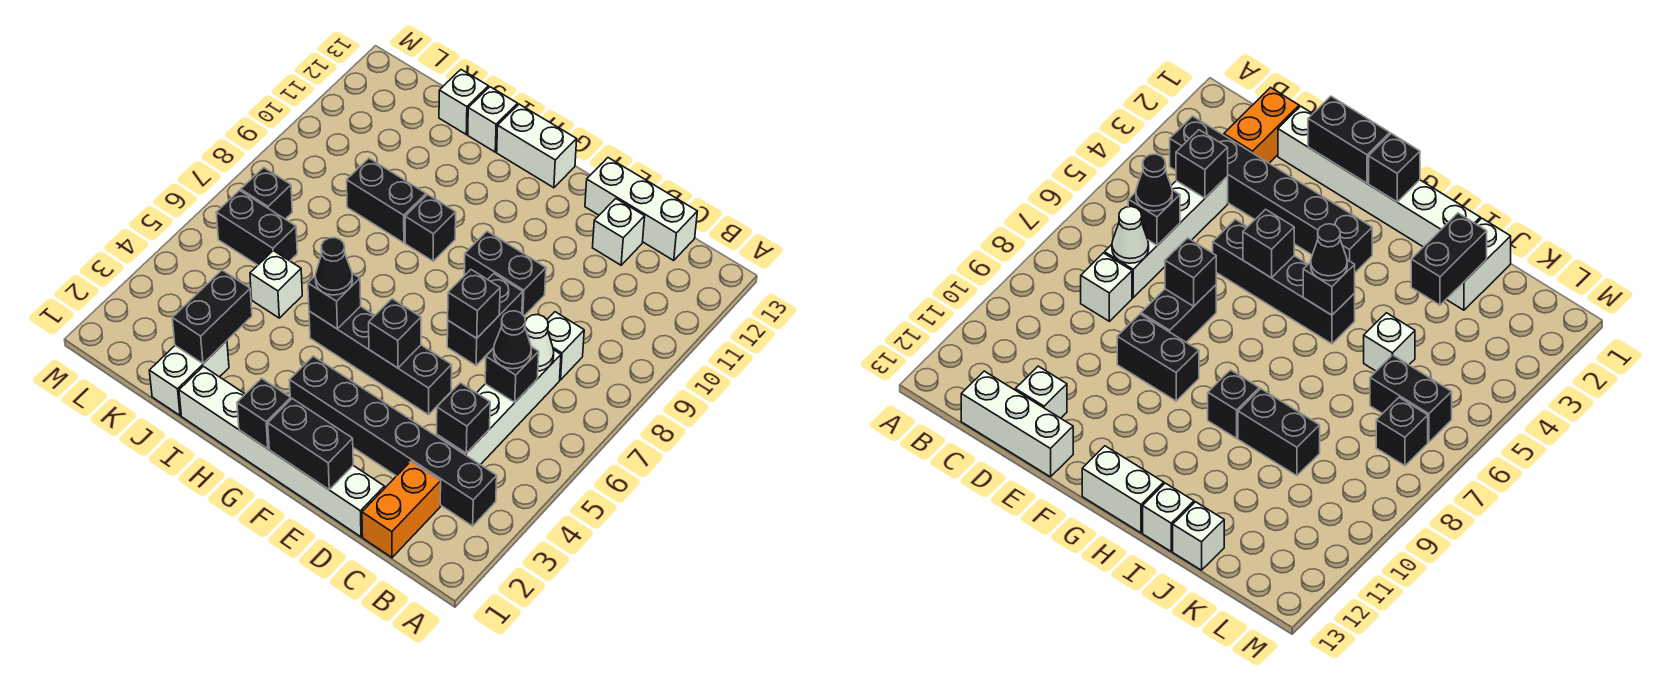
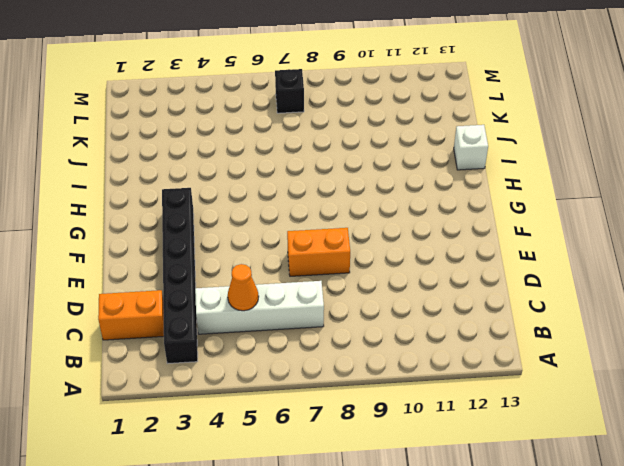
orange 1x1 cone [228,264,259,311] -> none
orange 1x2 brick [287,228,350,276] -> black 1x2 brick [447,274,523,365]
none -> white 1x1 brick [547,312,584,380]
none -> white 1x3 brick [585,158,697,260]
none -> white 1x6 brick [179,366,384,537]
none -> white 1x1 brick [593,199,645,265]

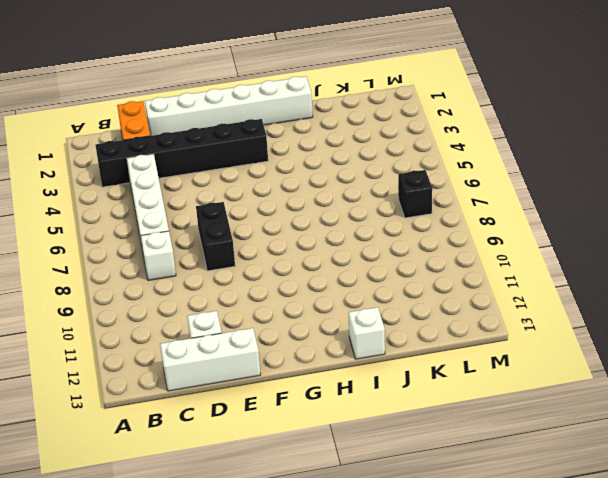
none -> black 1x4 brick [309,306,452,415]
none -> black 1x2 brick [464,231,546,316]
none -> white 1x2 brick [497,104,577,188]
none -> black 1x1 brick [405,194,456,261]

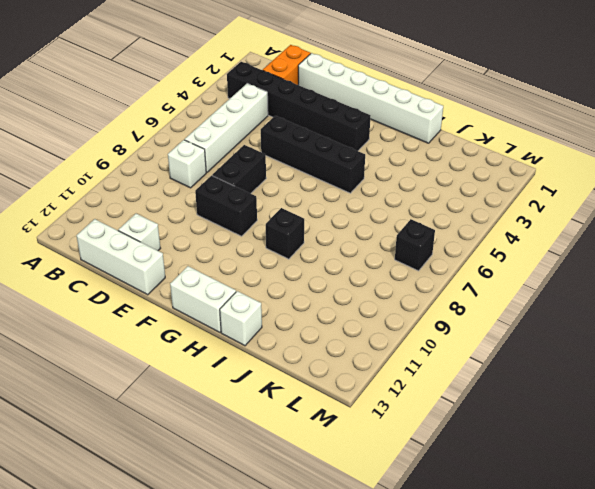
none -> black 1x2 brick [347,158,426,243]
none -> white 1x2 brick [149,341,229,415]
none -> white 1x1 brick [250,251,302,318]
none -> white 1x1 brick [439,70,488,134]

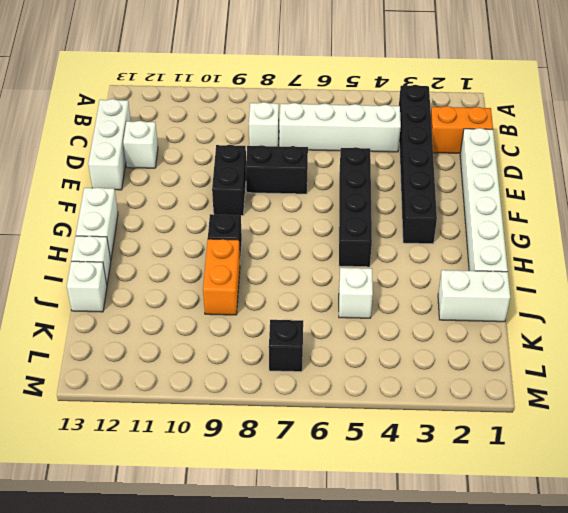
orange 1x2 brick [203,239,240,315] -> black 1x2 brick [347,158,426,243]
none -> black 1x2 brick [216,190,297,265]
none -> black 1x1 brick [437,383,490,453]
none -> black 1x1 brick [485,347,539,402]
none -> white 1x1 cone [525,315,554,371]

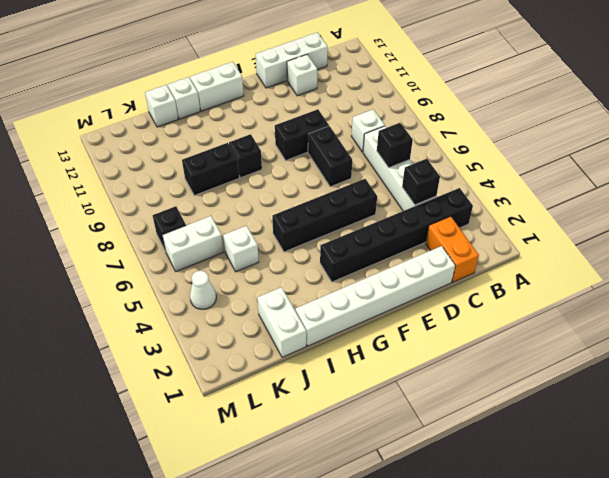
white 1x2 brick [162,216,223,271] -> black 1x2 brick [216,190,297,265]
white 1x1 cone [190,271,216,309] -> white 1x1 cone moved to [525,315,554,371]
none -> black 1x2 brick [268,399,353,489]
none -> black 1x1 brick [448,270,500,338]
none -> black 1x1 brick [369,299,421,368]
none -> black 1x1 brick [237,378,291,449]

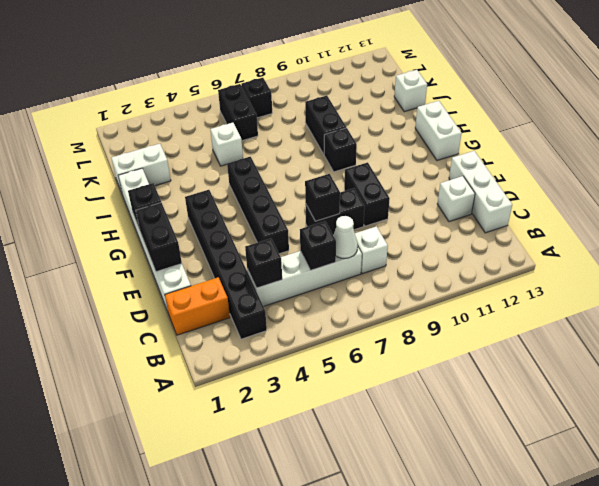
none -> white 1x1 brick [468,87,518,152]
none -> black 1x1 brick [369,299,421,368]
none -> black 1x1 brick [308,273,361,329]
none -> black 1x2 brick [172,270,252,363]

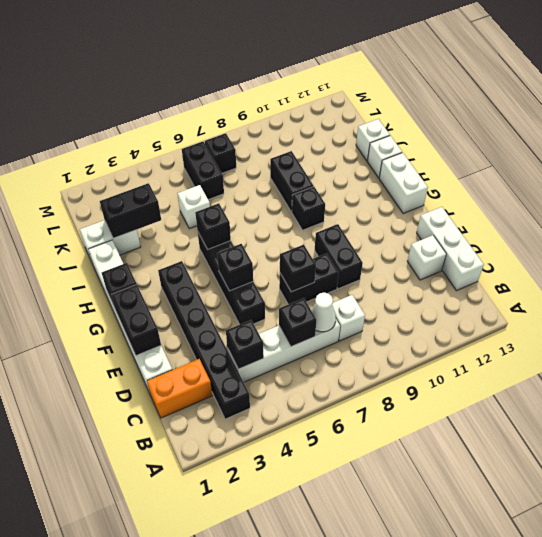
none -> black 1x1 cone [494,311,531,369]
none -> black 1x1 cone [315,238,352,295]

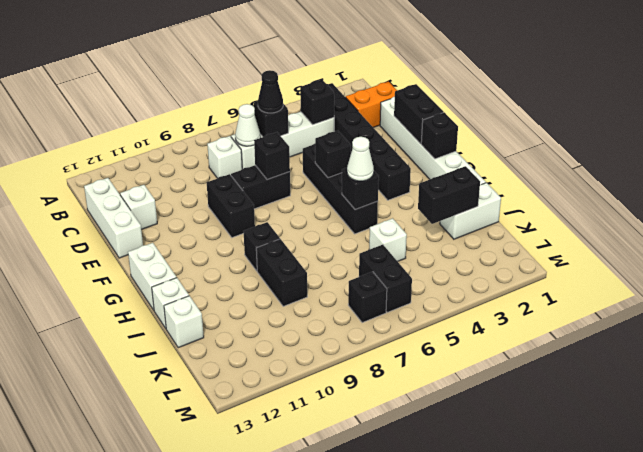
white 1x1 cone [347,137,374,181] -> black 1x1 cone [315,238,352,295]

